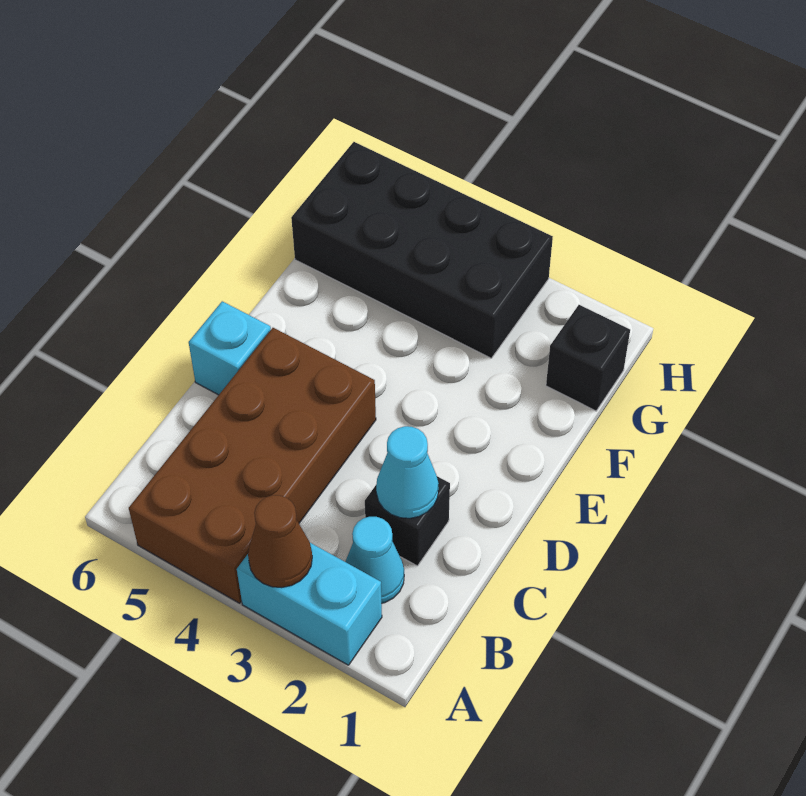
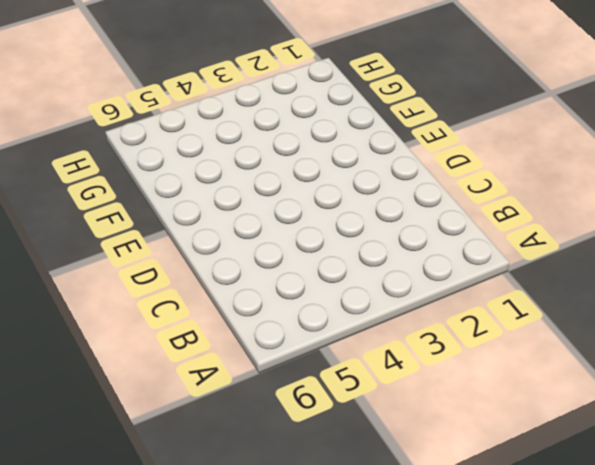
none -> cyan 1x2 brick [237,543,382,665]
none -> brown 2x4 brick [129,328,376,603]

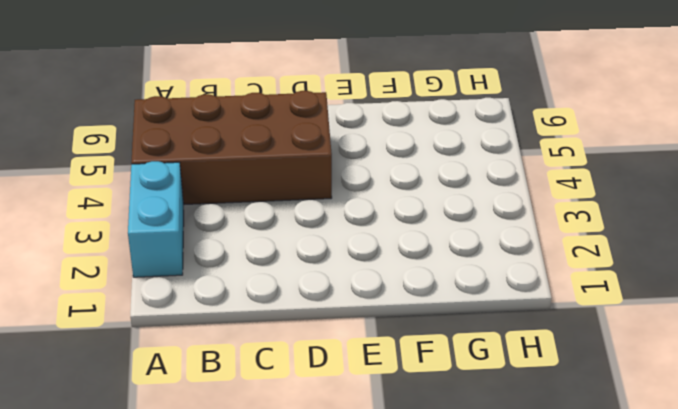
none -> cyan 1x1 cone [345,517,404,603]
none -> black 1x1 brick [365,476,450,566]

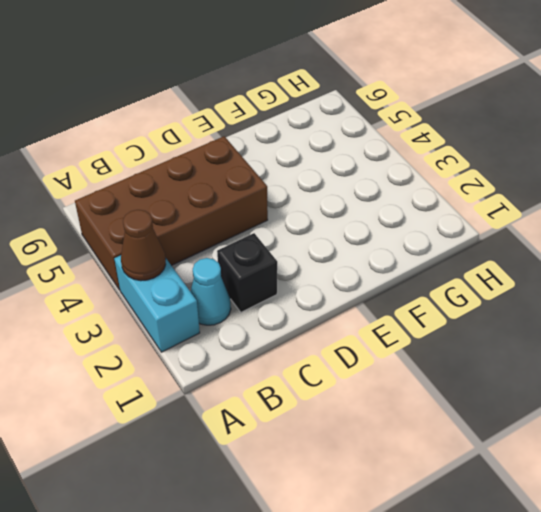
none -> cyan 1x1 brick [189,301,271,395]
none -> black 1x1 brick [546,305,630,411]

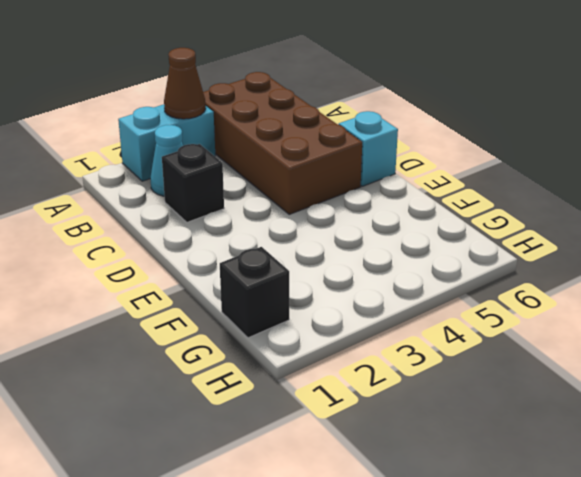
none -> black 2x4 brick [291,142,553,358]
none -> cyan 1x1 cone [376,426,439,518]

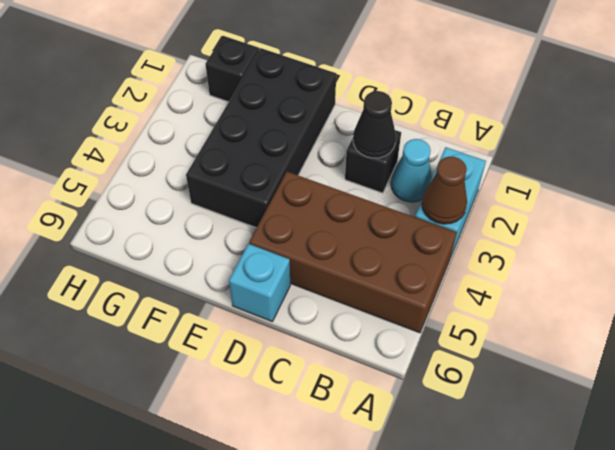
black 1x1 cone [353,91,396,158] -> cyan 1x1 cone [376,426,439,518]
black 2x4 brick [186,48,336,228] -> black 2x4 brick moved to [291,142,553,358]

